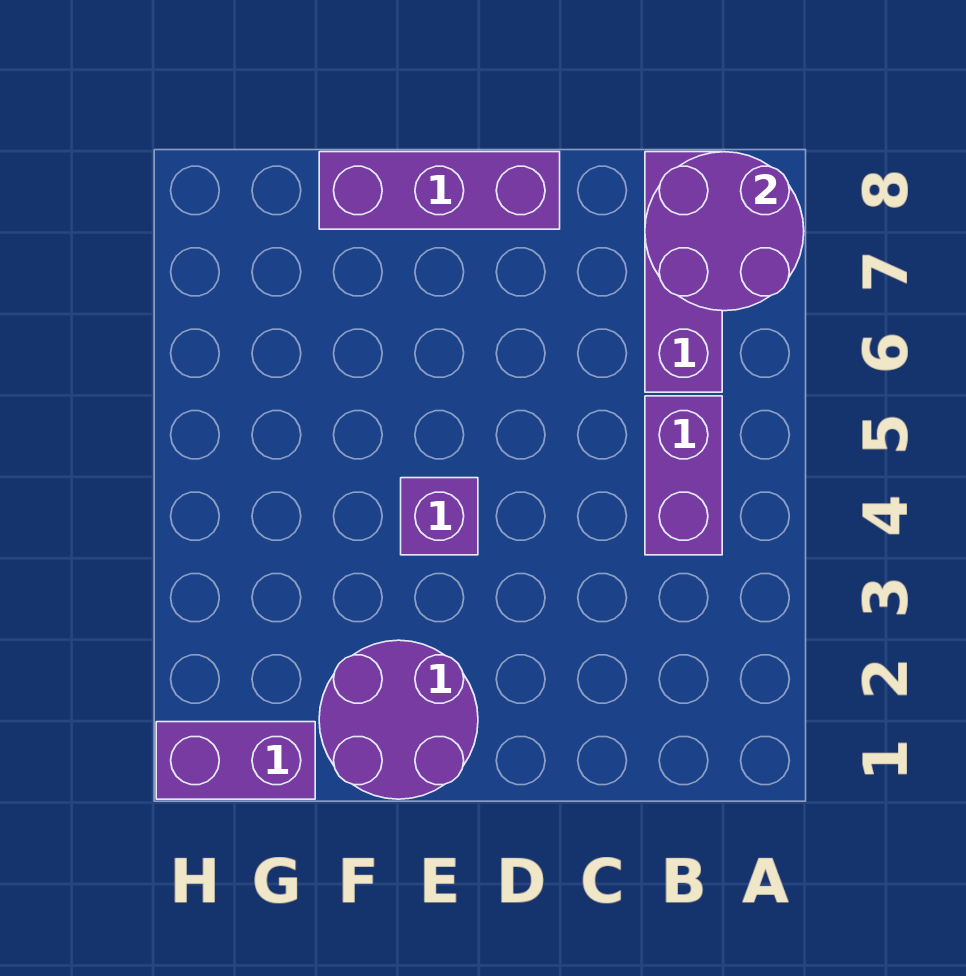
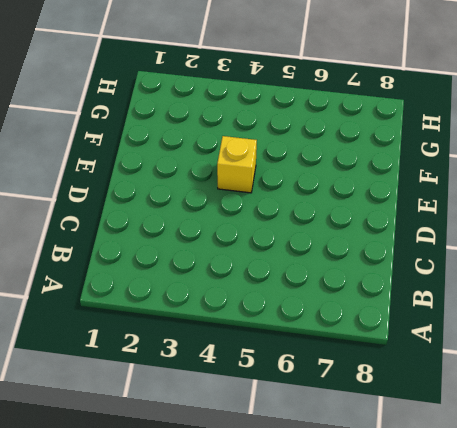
yellow 1x1 brick [217,136,257,193] -> purple 1x1 brick [401,478,478,555]
none -> purple 1x2 brick [645,396,722,555]
none -> purple 1x3 brick [645,152,722,392]

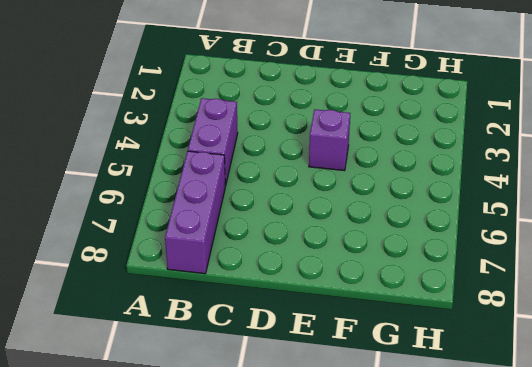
none -> purple 1x3 brick [319,152,560,229]
none -> purple 2x2 round brick [319,640,478,799]

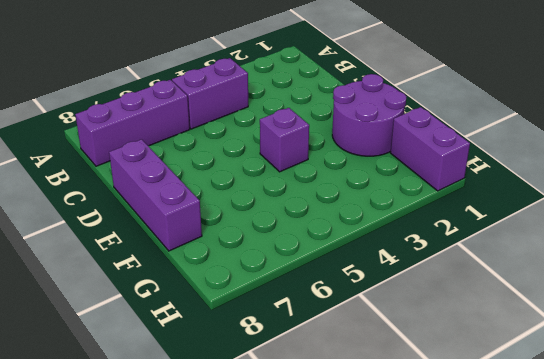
none -> purple 2x2 round brick [645,152,804,311]

